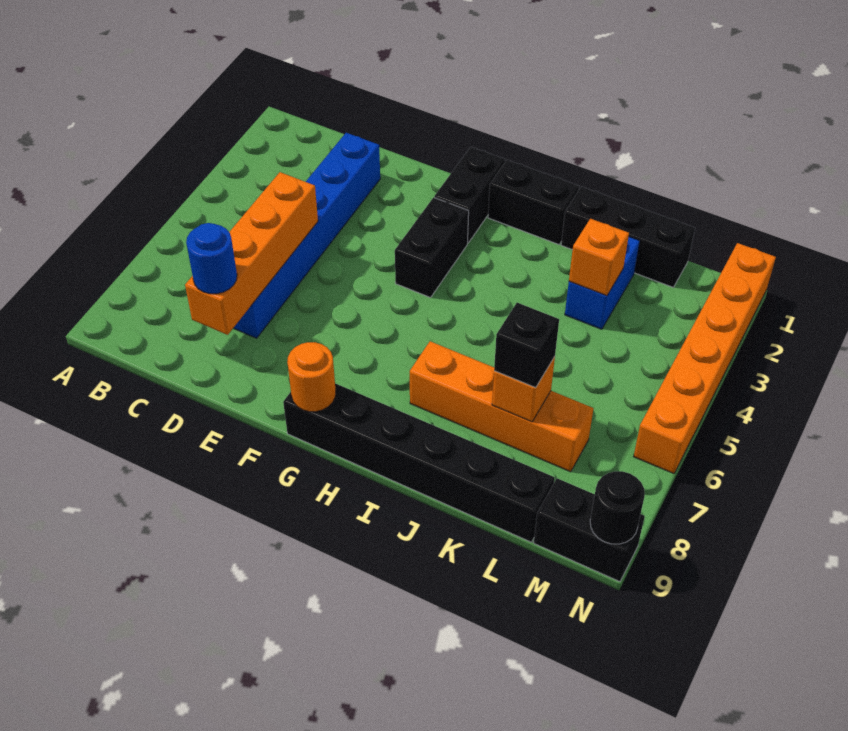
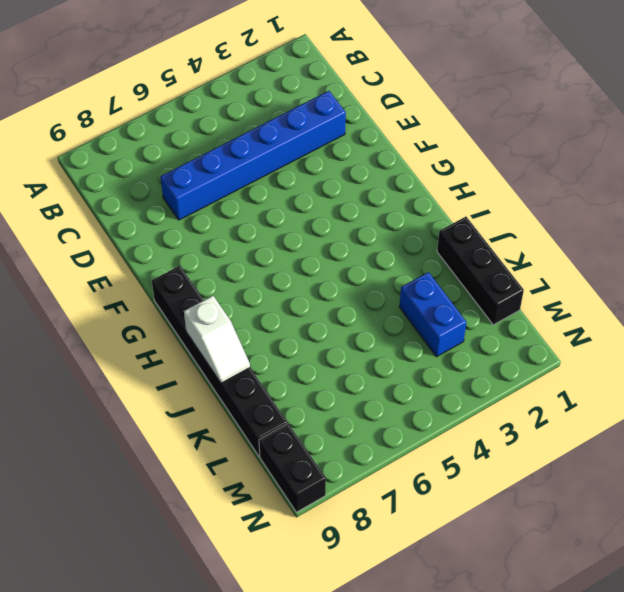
white 1x2 slope [184,296,250,383] -> none
blue 1x2 brick [399,272,466,357] -> blue 1x2 brick turned to [565,237,640,329]
none -> black 1x2 brick [434,147,505,243]
none -> black 1x2 brick [395,197,469,298]
none -> black 1x2 brick [488,160,579,244]

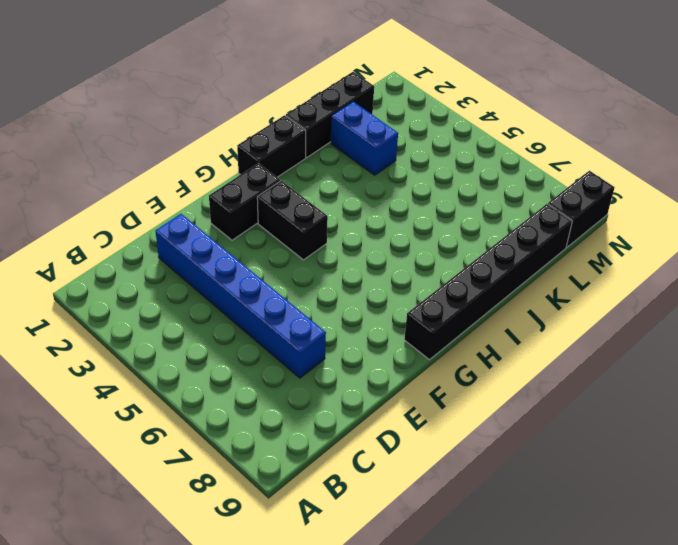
black 1x2 brick [209,163,280,240] -> black 1x2 brick turned to [434,147,505,243]
none -> orange 1x4 brick [410,341,593,472]
none -> orange 1x6 brick [634,243,776,474]
none -> orange 1x4 brick [185,172,318,335]

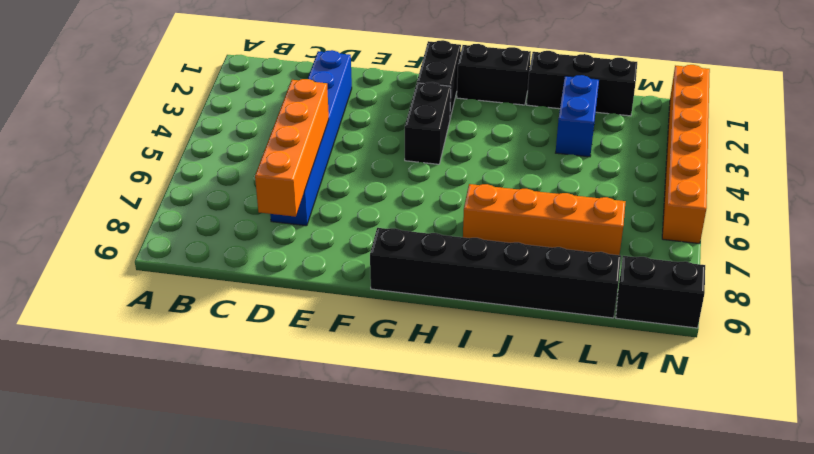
none -> orange 1x1 round brick [287,342,336,412]
none -> orange 1x1 brick [569,219,629,296]
none -> orange 1x1 brick [492,357,555,422]

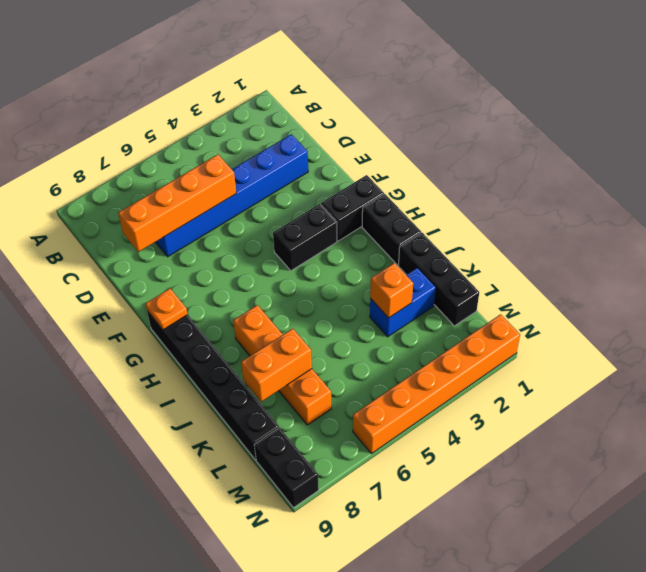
orange 1x1 plate [145,289,188,330] -> orange 1x1 round brick [287,342,336,412]
orange 1x2 brick [241,329,312,402] -> orange 1x1 brick [492,357,555,422]
none -> black 1x1 round brick [590,471,645,544]
none -> blue 1x1 round brick [186,223,237,294]
none -> black 1x1 brick [494,303,559,388]

